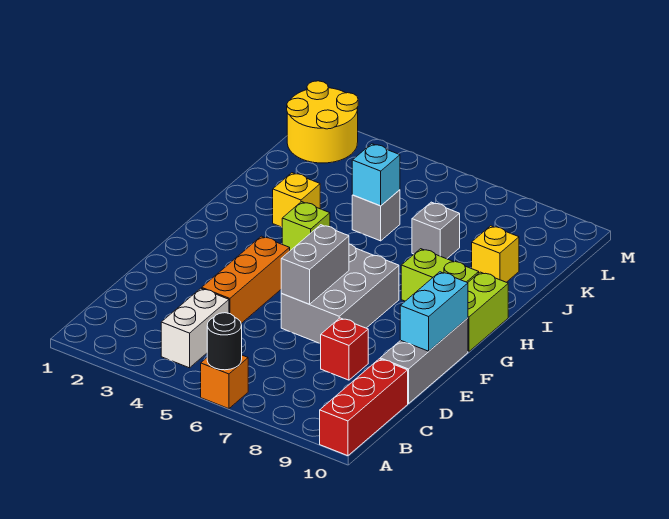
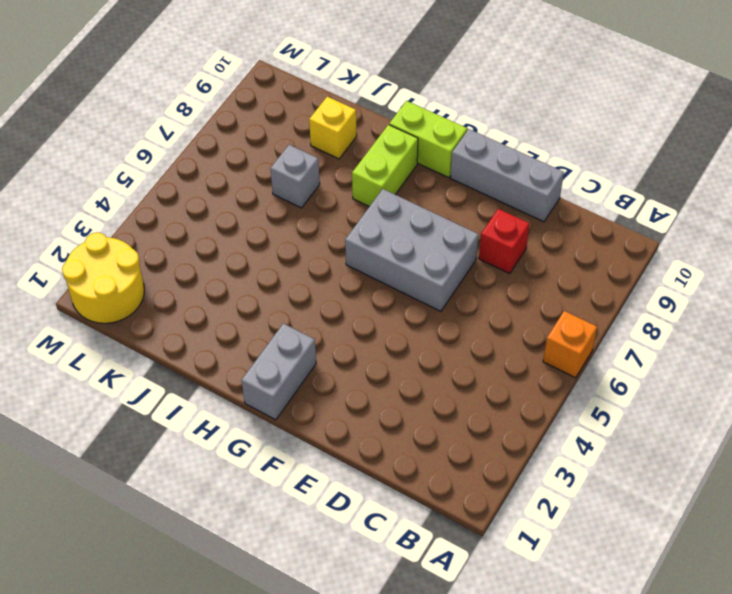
grey 1x2 brick [241,323,316,420] -> grey 1x2 brick turned to [281,225,349,304]
none -> red 1x3 brick [320,359,408,456]
none -> white 1x2 brick [161,288,229,368]
none -> orange 1x3 brick [202,236,290,323]

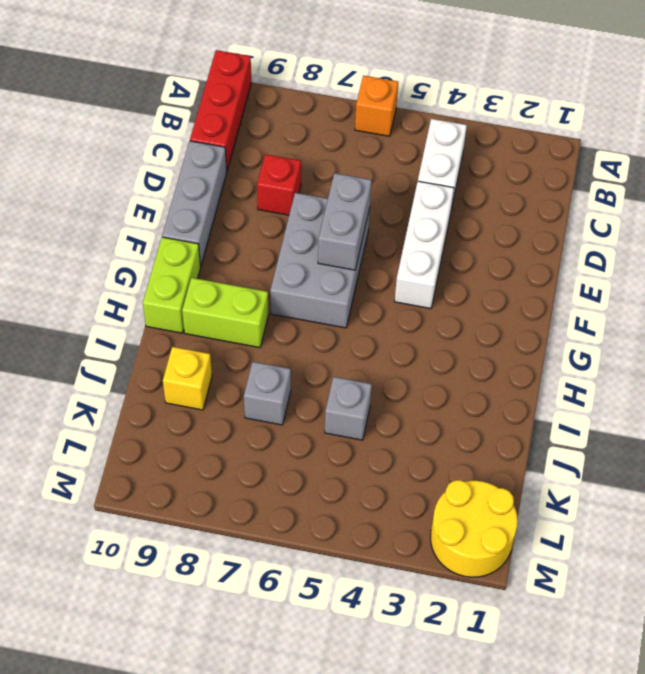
white 1x3 brick [395,181,454,309] -> orange 1x3 brick [202,236,290,323]
none -> lime 1x1 brick [282,202,330,251]
none -> yellow 1x1 brick [273,173,320,227]
none -> black 1x1 round brick [207,313,242,370]

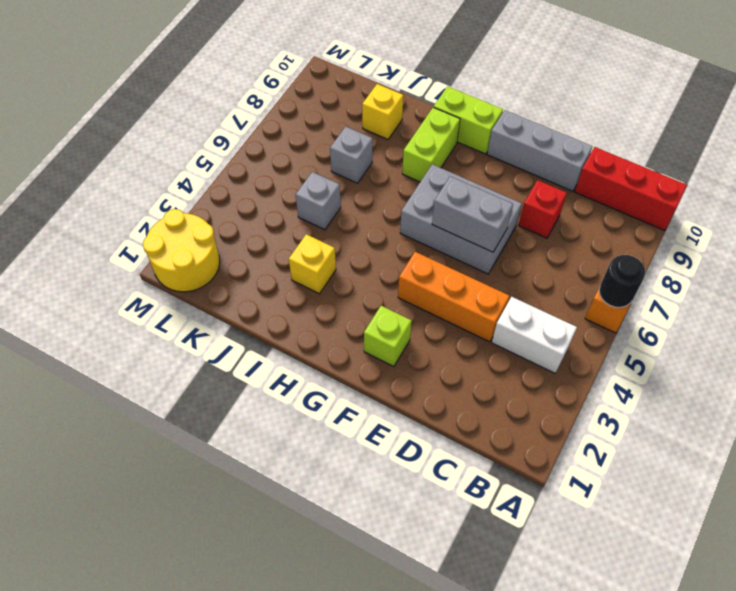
lime 1x1 brick [364,306,412,367] -> lime 1x1 brick moved to [282,202,330,251]
none -> cyan 1x2 brick [400,272,468,351]
none -> cyan 1x1 brick [352,144,400,206]

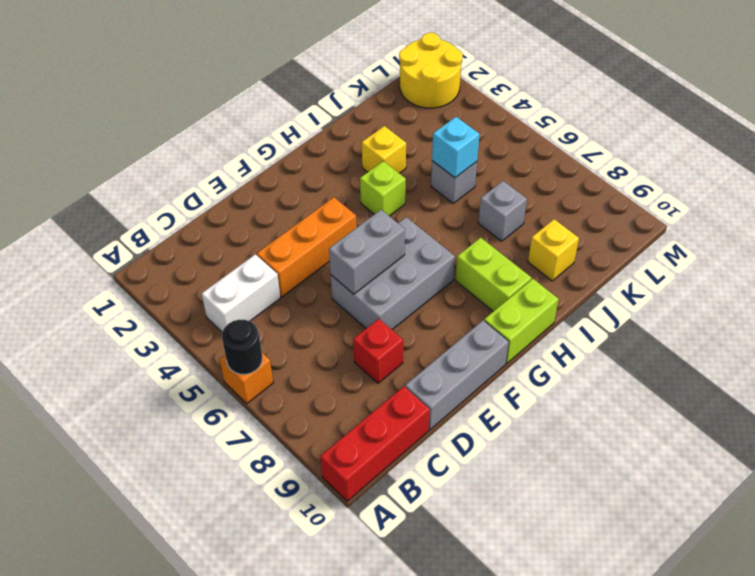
none -> cyan 1x2 brick [400,272,468,351]

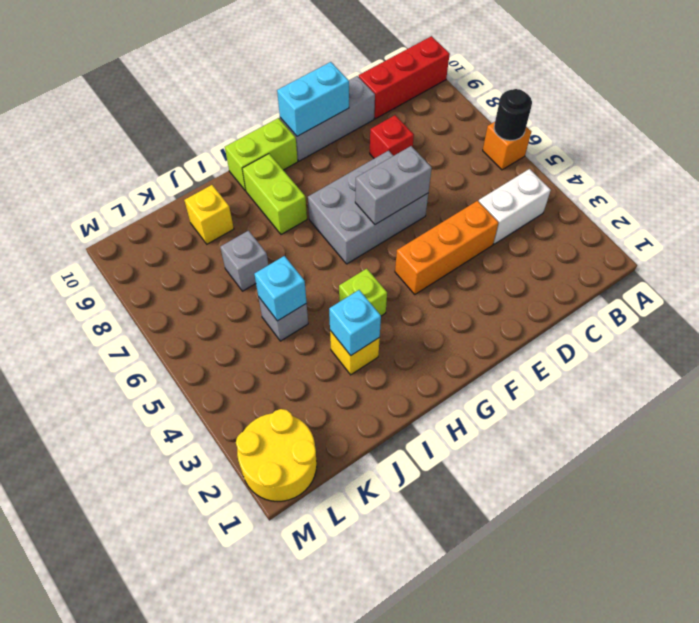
cyan 1x1 brick [329,290,381,356] -> none

